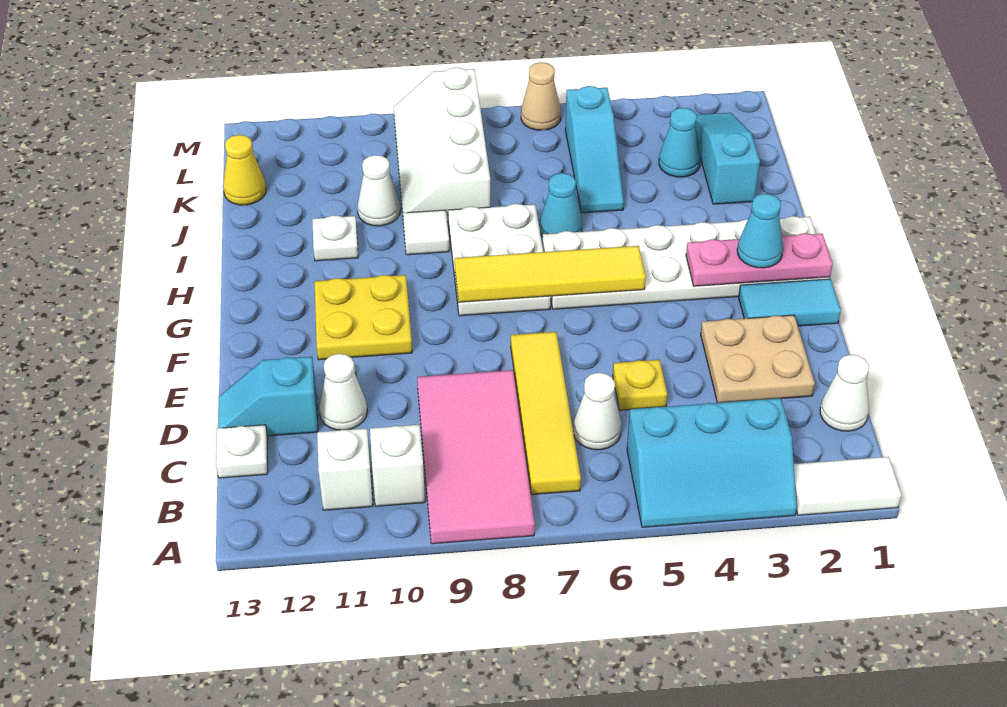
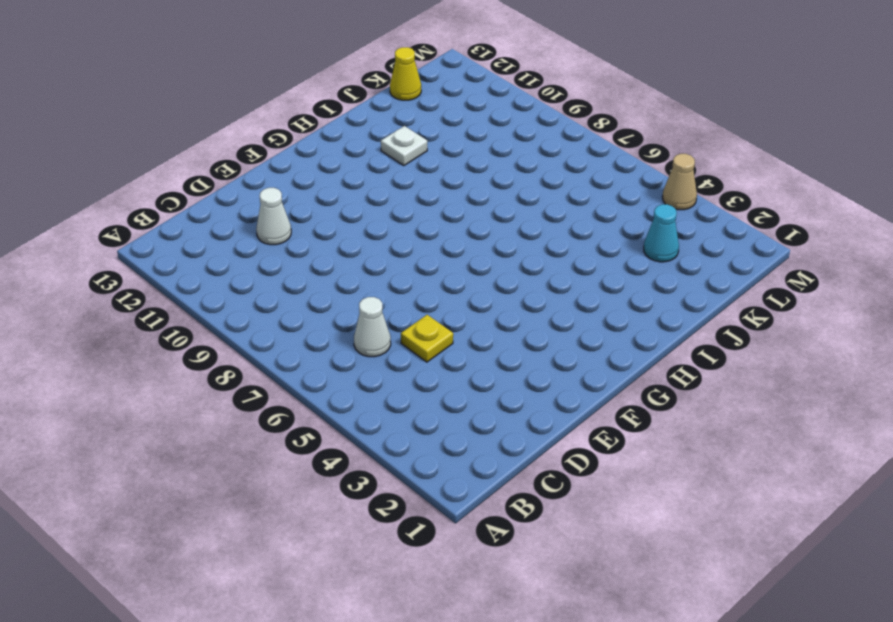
tan 1x1 cone [662,154,697,210] -> tan 1x1 cone moved to [521,62,561,130]
none -> white 1x2 tile [794,457,901,515]
none -> cyan 2x3 slope [627,398,797,527]
none -> pink 2x4 tile [417,370,535,544]
none -> yellow 1x4 tile [511,332,581,495]

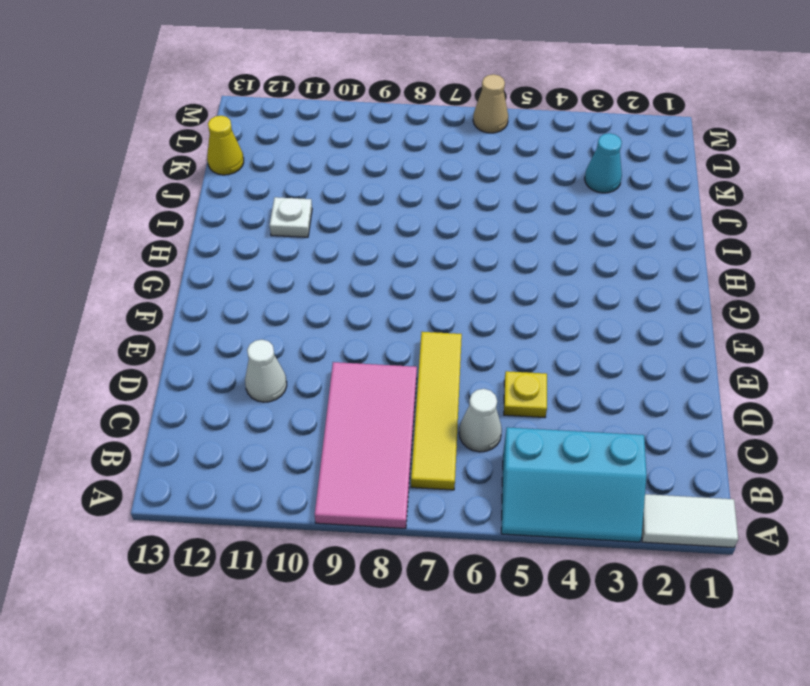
none -> white 1x1 brick [370,425,425,506]
none -> white 1x1 brick [317,428,373,510]
none -> white 1x1 cone [820,355,869,431]
none -> white 1x1 plate [216,425,268,478]

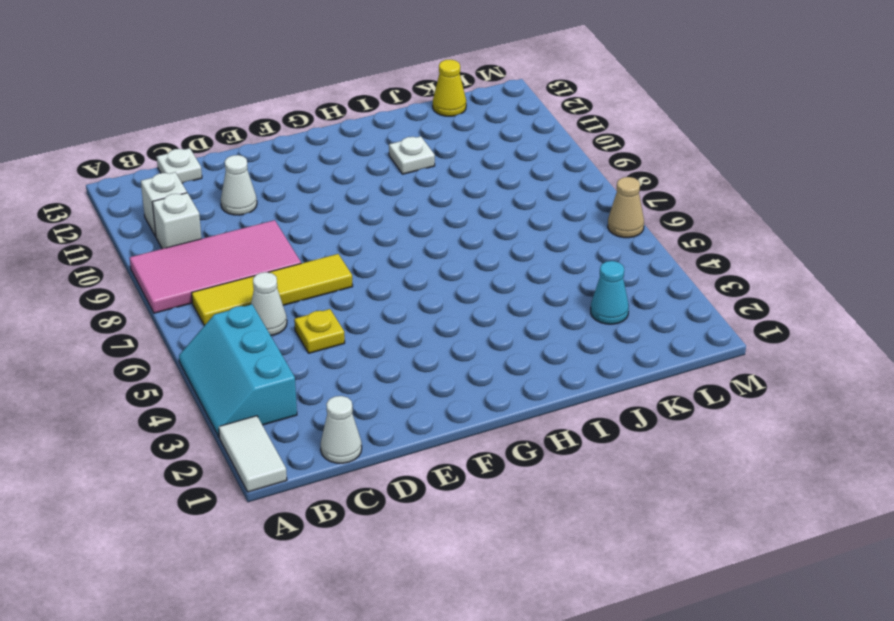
none -> tan 2x2 plate [701,315,815,403]
none -> cyan 1x2 slope [218,357,318,436]
none -> cyan 1x2 tile [739,279,841,326]
none -> yellow 2x2 plate [314,275,412,360]

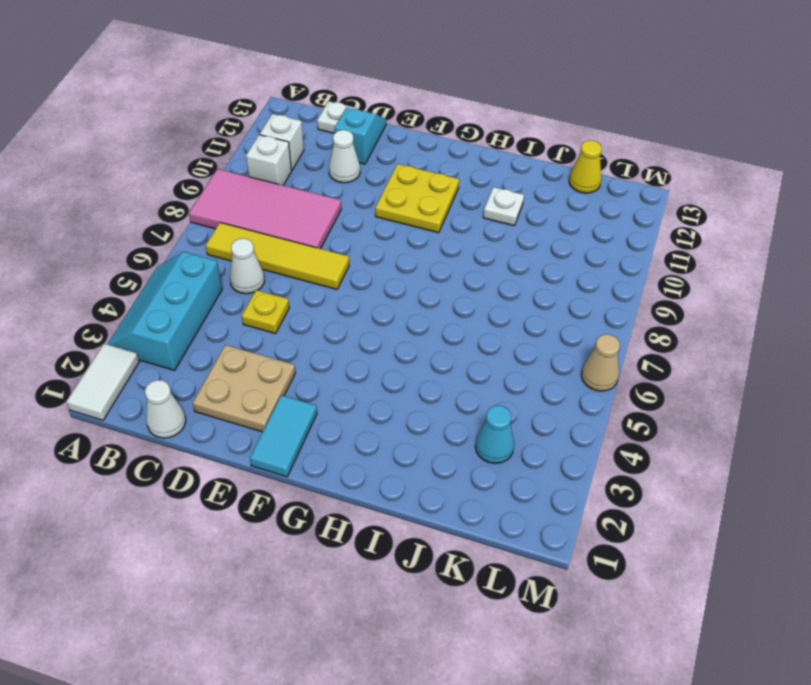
none -> white 2x6 plate [542,216,830,309]
none -> white 2x3 plate [448,204,551,316]
none -> cyan 1x1 cone [540,173,582,237]
none -> white 1x1 tile [403,210,449,255]

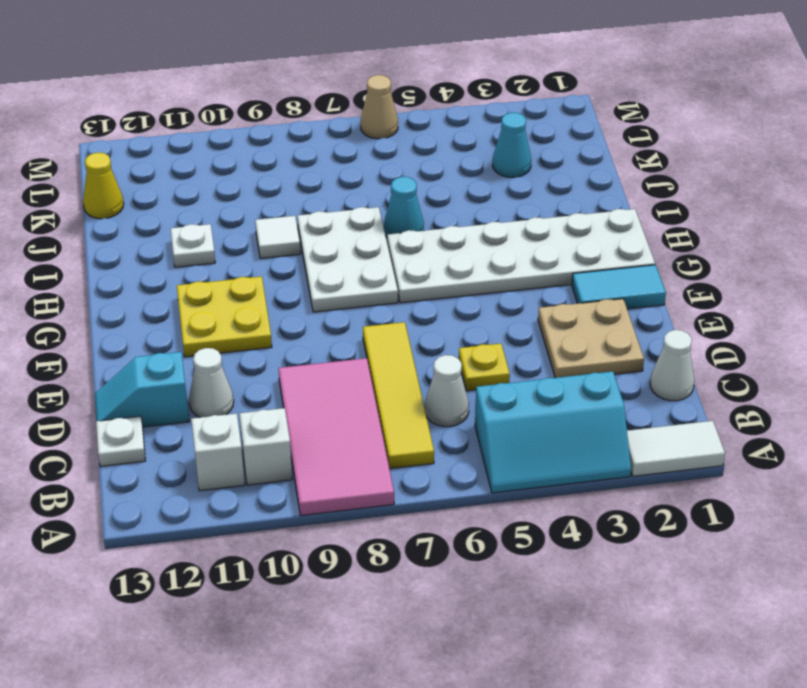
none -> cyan 1x3 slope [696,113,760,204]
none -> cyan 1x3 slope [565,86,624,213]
none -> white 2x4 slope [394,67,491,222]
none -> white 1x1 cone [357,155,400,226]

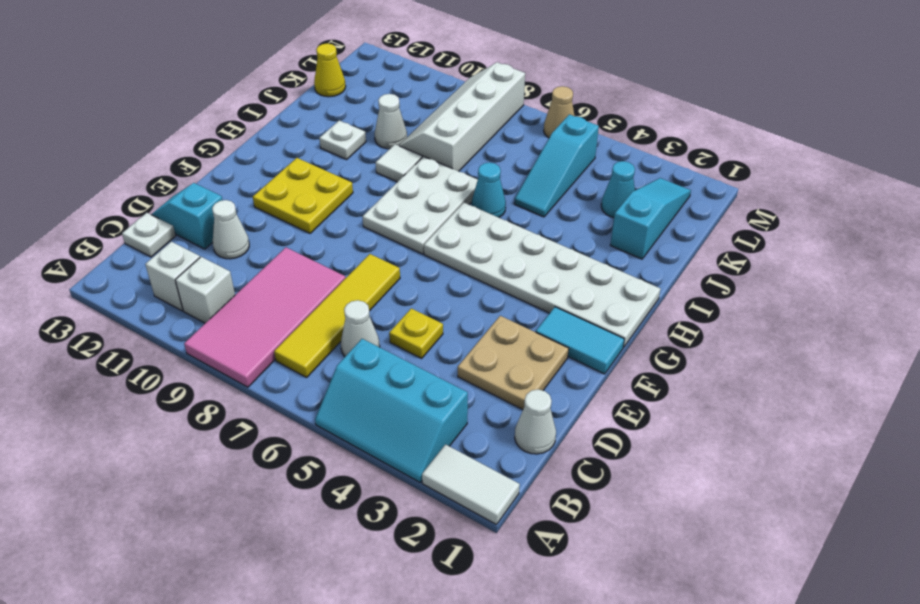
none -> pink 1x3 plate [686,233,833,286]
none -> yellow 1x4 tile [455,246,646,302]
none -> cyan 1x1 cone [737,194,783,268]

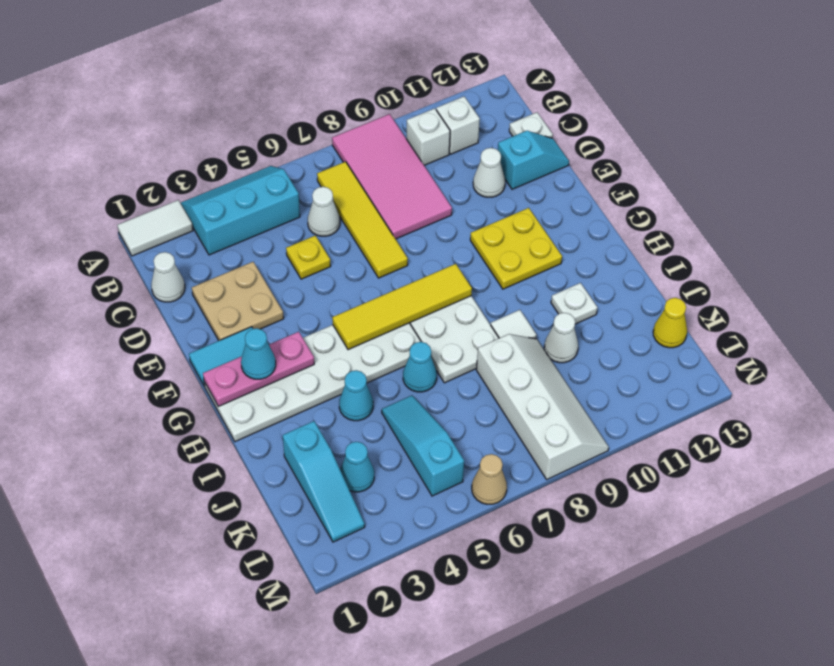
cyan 1x1 cone [339,370,373,421] -> none

